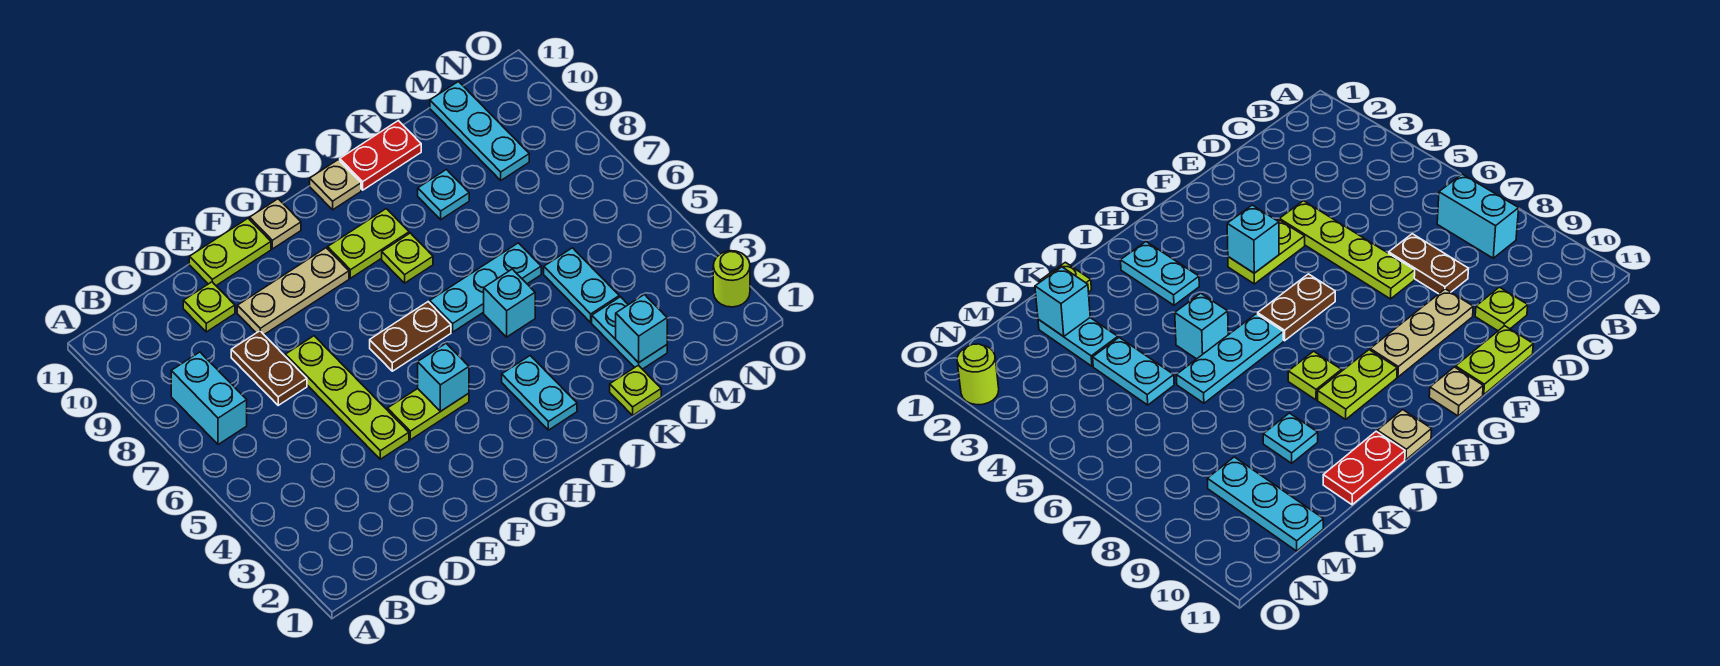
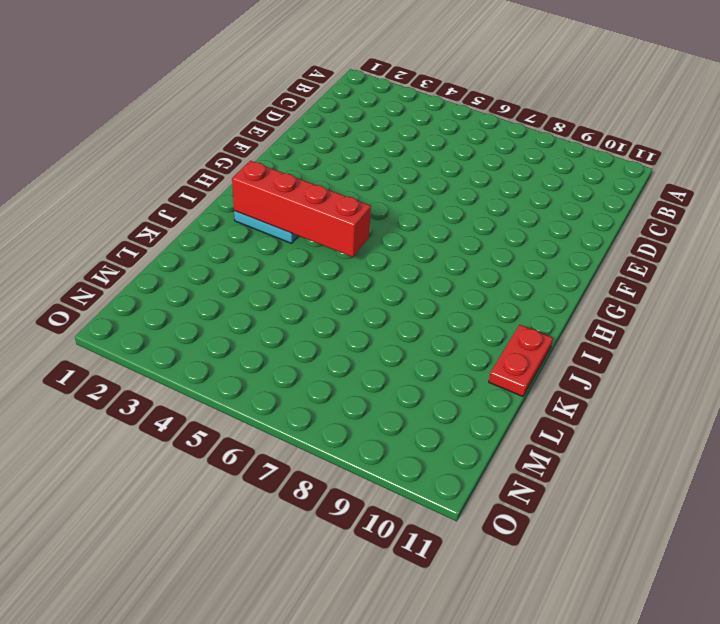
red 1x4 brick [232,161,371,257] -> none
none -> cyan 1x2 brick [171,352,247,445]
none -> brown 1x2 plate [231,331,307,405]
none -> lime 1x1 plate [183,282,235,332]

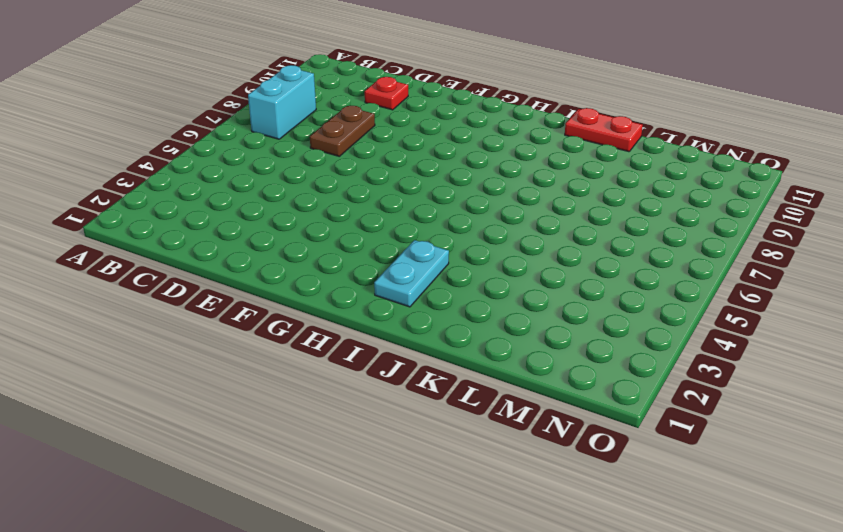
red 1x1 plate [365,77,408,110] -> lime 1x1 plate [183,282,235,332]
none -> lime 1x4 plate [285,336,409,459]
none -> tan 1x3 plate [237,248,349,334]
none -> lime 1x2 plate [189,218,271,286]

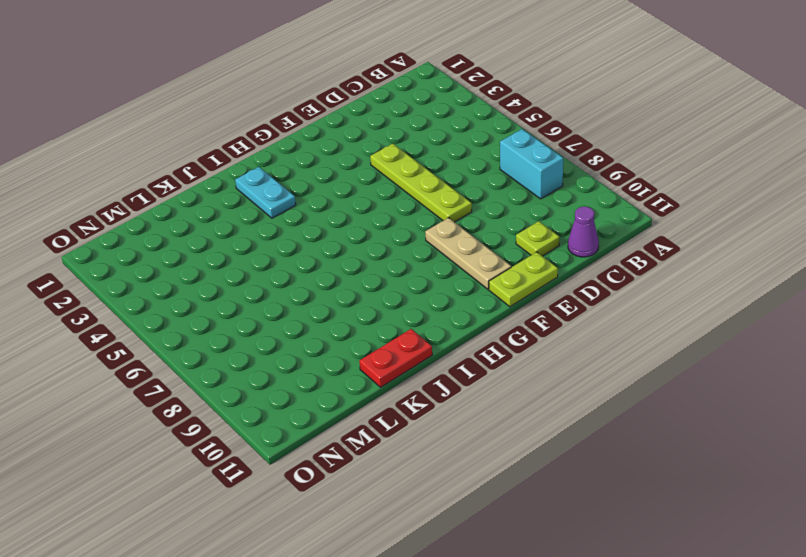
purple 1x1 cone [568,207,599,257] -> none
tan 1x3 plate [425,218,511,289] -> tan 1x3 plate turned to [237,248,349,334]
none -> brown 1x2 plate [231,331,307,405]
none -> lime 1x2 plate [387,389,469,440]
none -> brown 1x2 plate [370,302,451,371]

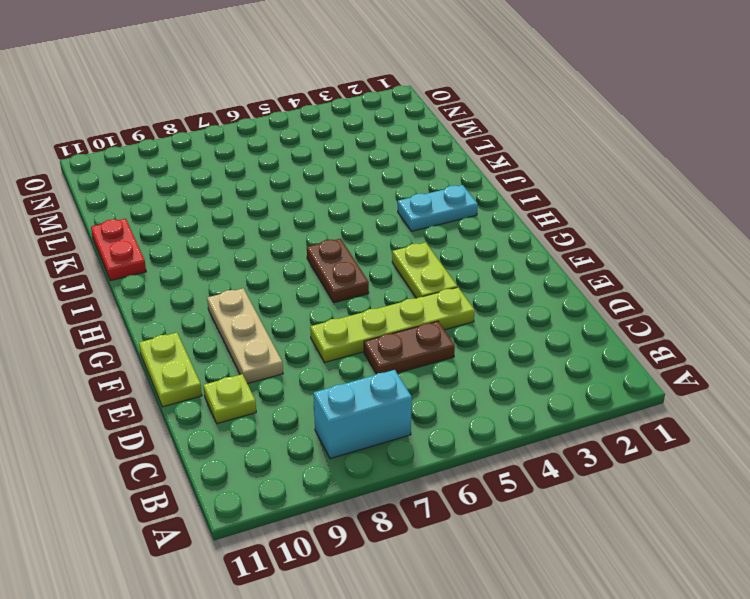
brown 1x2 plate [364,321,455,374] -> brown 1x2 plate moved to [231,331,307,405]
none -> tan 1x1 plate [250,199,301,249]
none -> lime 1x2 plate [328,209,409,278]
none -> cyan 1x3 plate [430,243,541,332]

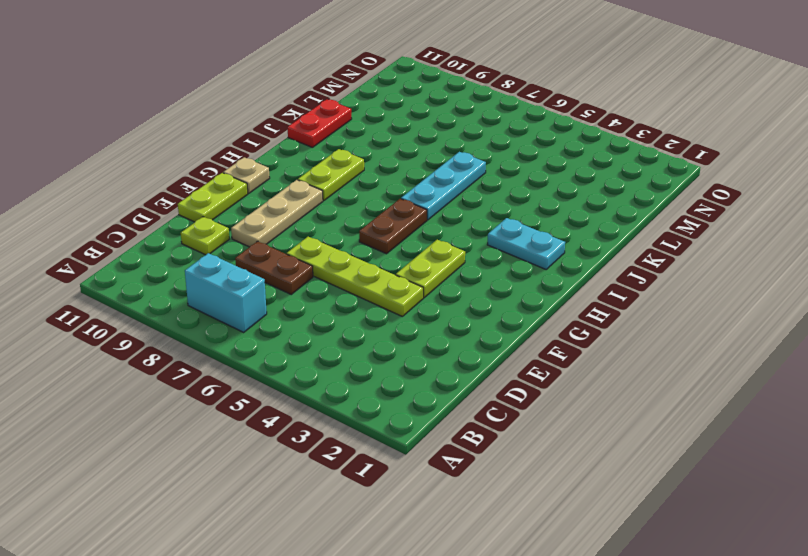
none -> lime 1x1 plate [382,233,433,283]
none -> tan 1x1 plate [310,160,361,210]
none -> cyan 1x1 brick [484,269,535,337]

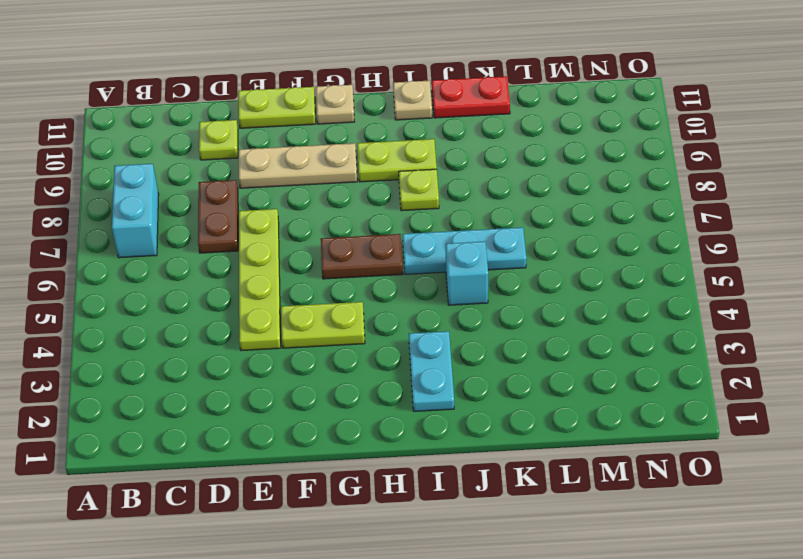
none -> lime 1x1 plate [610,365,661,415]
none -> cyan 1x1 plate [418,170,469,219]
none -> cyan 1x2 plate [592,297,667,369]

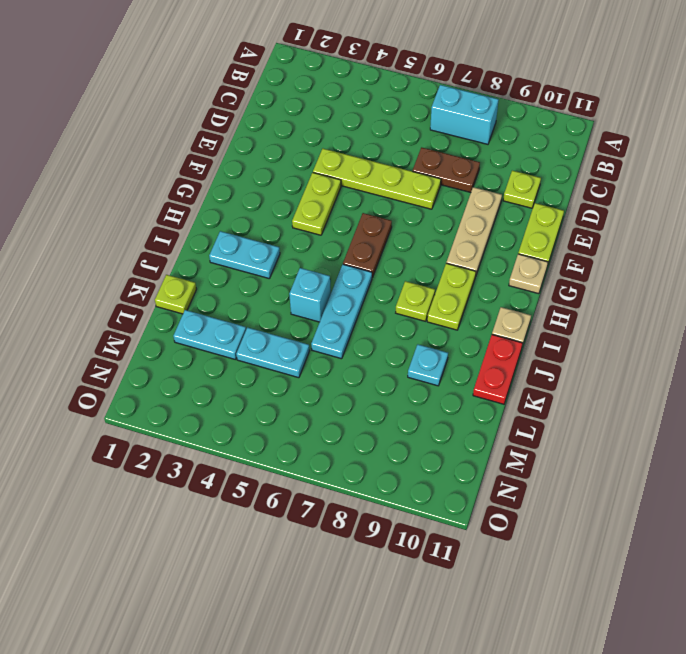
none -> cyan 1x3 plate [430,82,529,180]
none -> lime 1x1 round brick [713,251,750,307]
none -> cyan 1x1 brick [418,343,469,411]

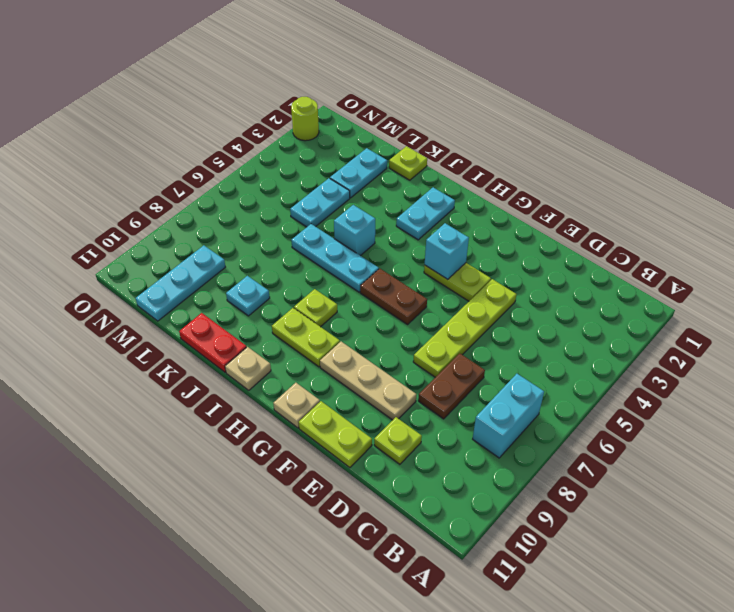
none -> cyan 1x1 brick [616,295,667,363]

